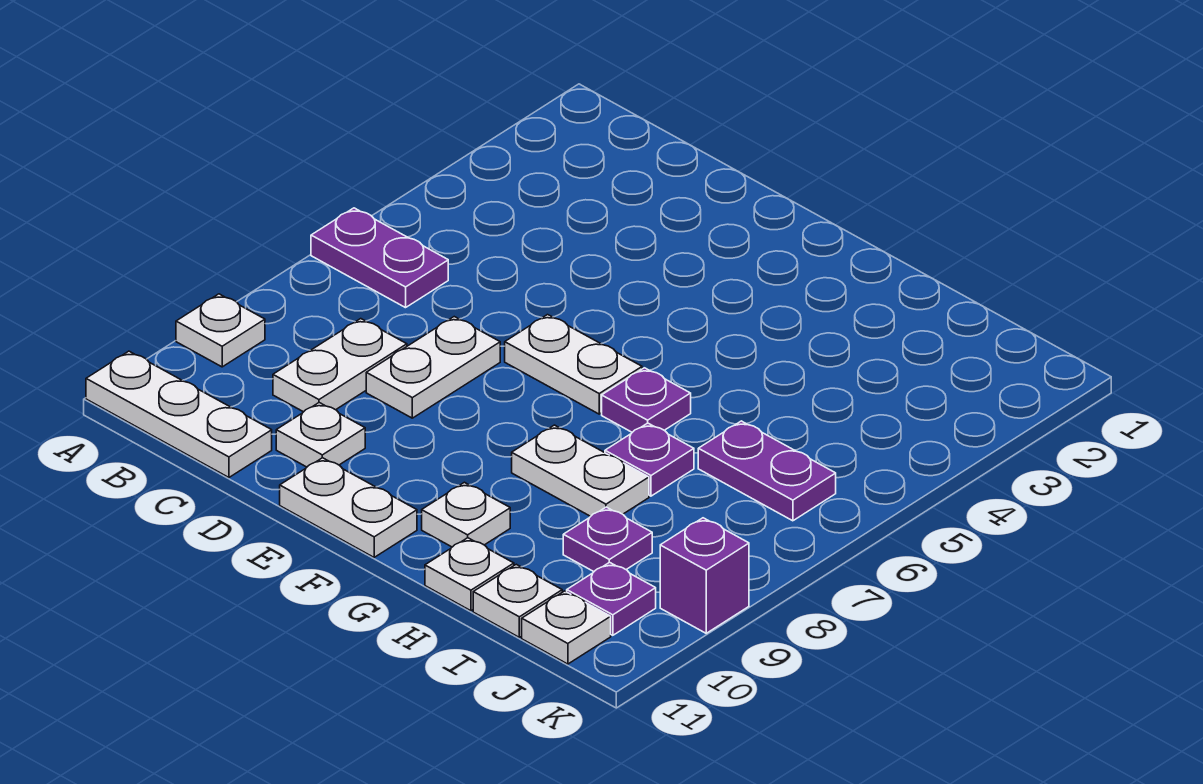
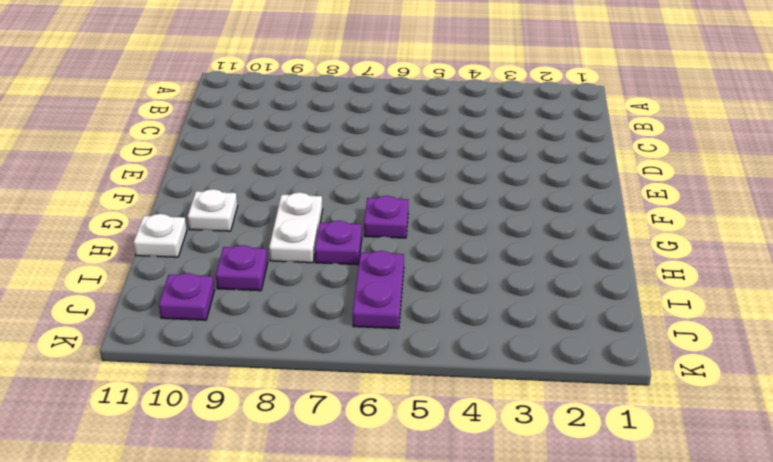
none -> purple 1x2 plate [311,208,448,308]
none -> white 1x1 plate [176,294,265,367]
none -> white 1x3 plate [86,351,272,477]

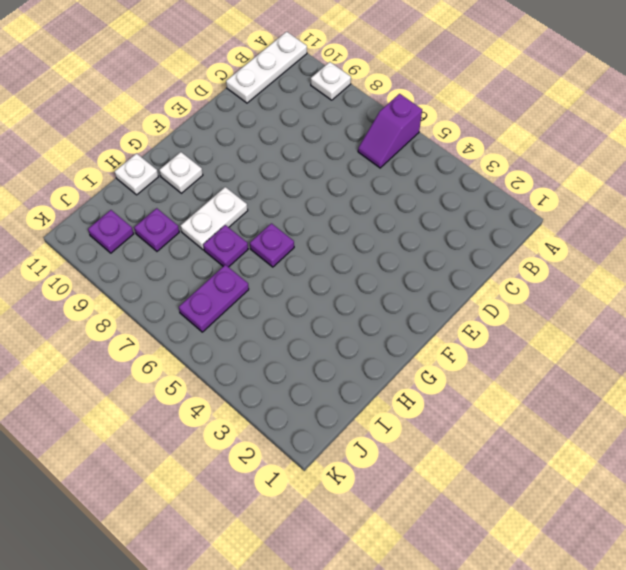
purple 1x2 slope [358,94,422,168] -> purple 1x2 plate [311,208,448,308]
none -> white 1x2 plate [273,319,407,412]
none -> white 1x2 plate [366,317,500,418]
none -> white 1x1 plate [276,403,365,467]

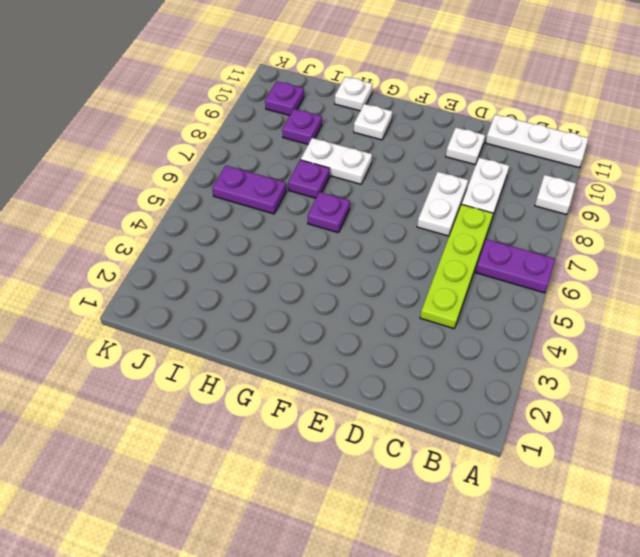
lime 1x4 plate [420,204,493,329] -> none
none -> white 1x2 plate [505,315,642,414]
none -> white 1x2 plate [280,458,417,557]
none -> white 1x1 plate [473,564,562,637]

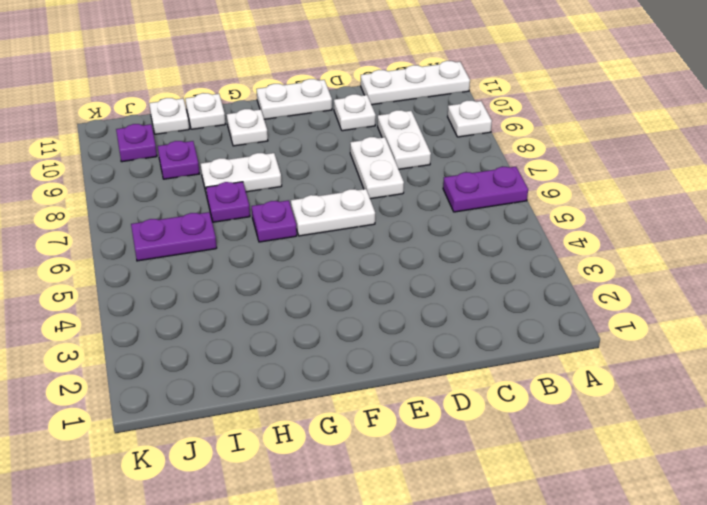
none -> white 1x1 plate [522,591,611,664]
none -> purple 1x1 brick [660,518,749,633]

